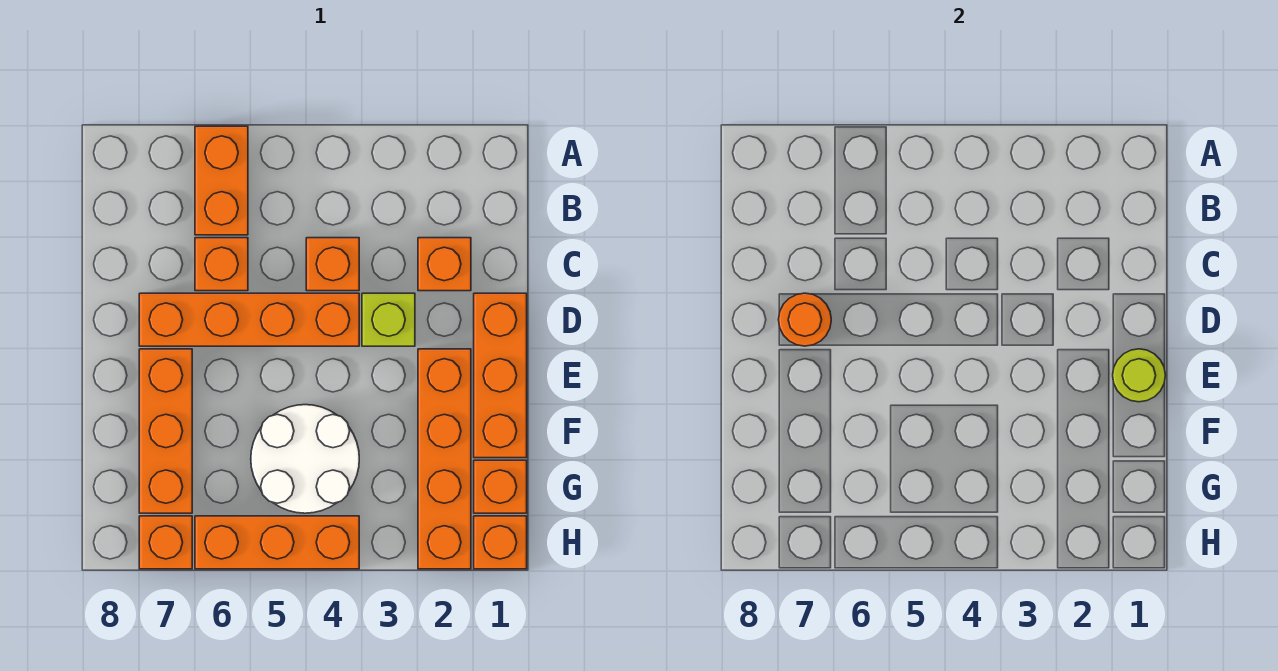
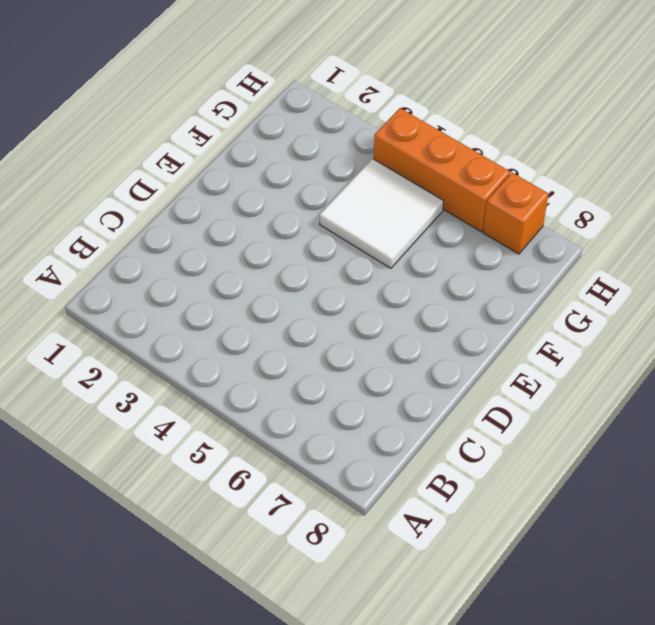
white 2x2 tile [319,159,444,268] -> white 2x2 round brick [251,405,359,513]
none -> orange 1x2 brick [195,126,248,235]
none -> orange 1x1 brick [418,238,471,291]
none -> orange 1x1 brick [306,238,359,291]

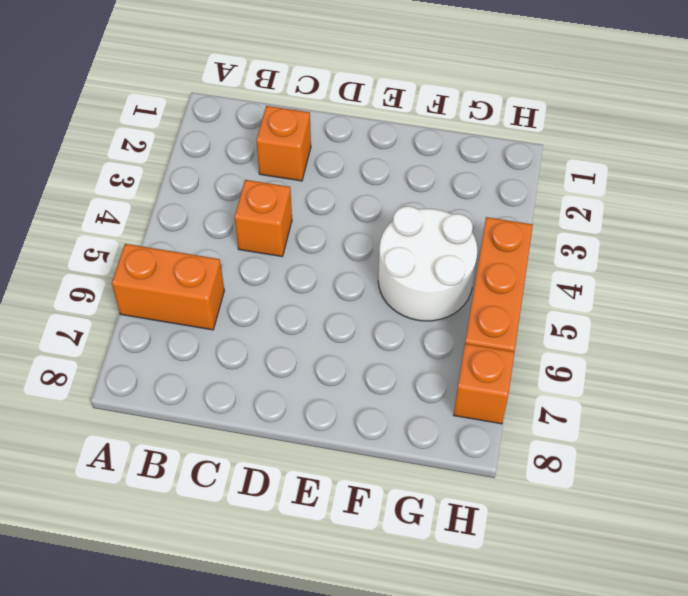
none -> orange 1x1 brick [195,238,248,291]
none -> orange 1x3 brick [474,293,527,458]
none -> lime 1x1 brick [362,293,415,346]

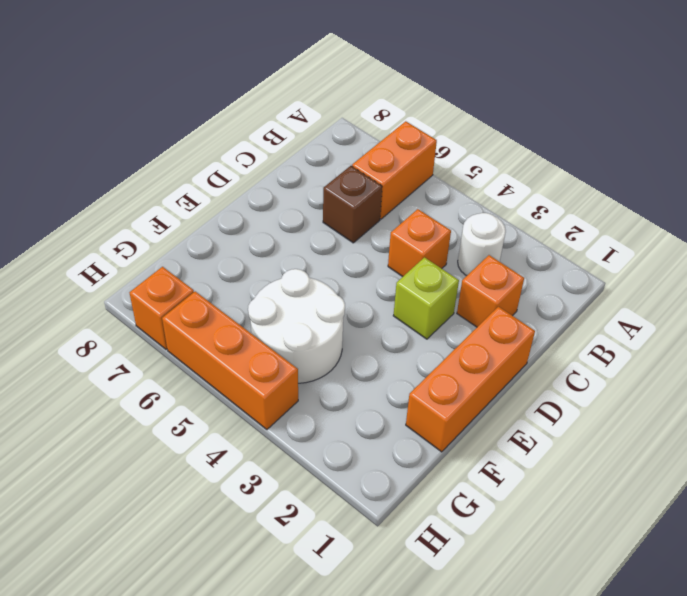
white 1x1 round brick [458,213,506,276] -> none
brown 1x1 brick [323,166,382,243] -> orange 1x1 brick [195,238,248,291]
none -> orange 1x4 brick [139,293,359,346]
none -> orange 1x4 brick [418,349,471,569]
none -> orange 1x3 brick [139,349,192,513]

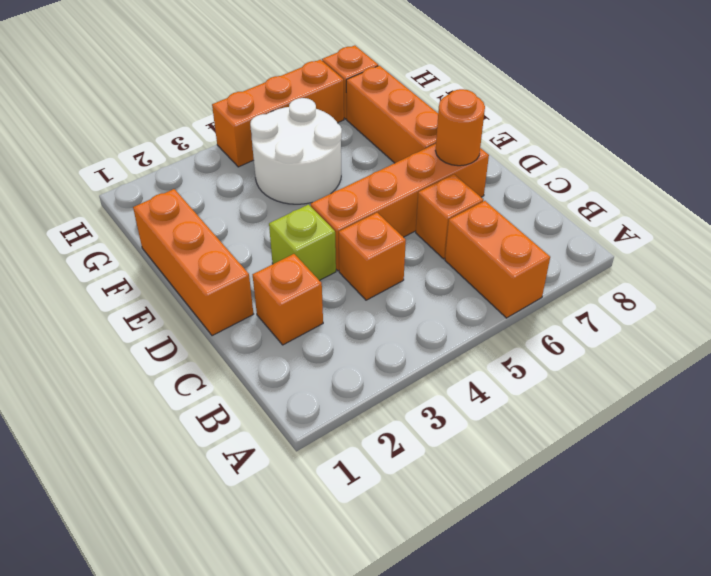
none -> orange 1x4 brick [418,349,471,569]
none -> orange 1x1 brick [474,460,527,513]
none -> orange 1x1 brick [474,516,527,569]

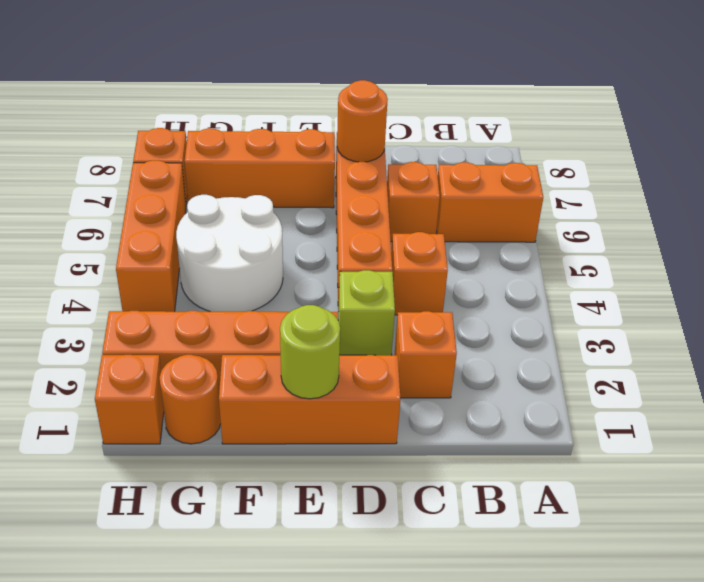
orange 1x1 round brick [160,355,221,444] -> orange 1x1 brick [474,460,527,513]

